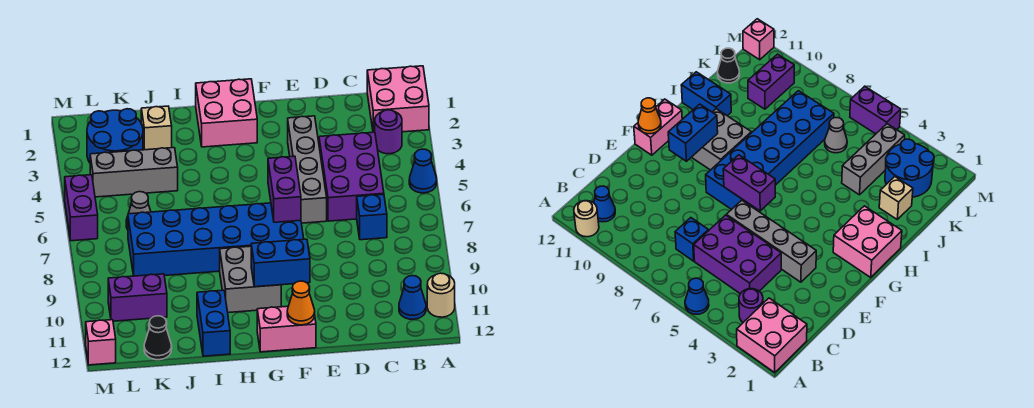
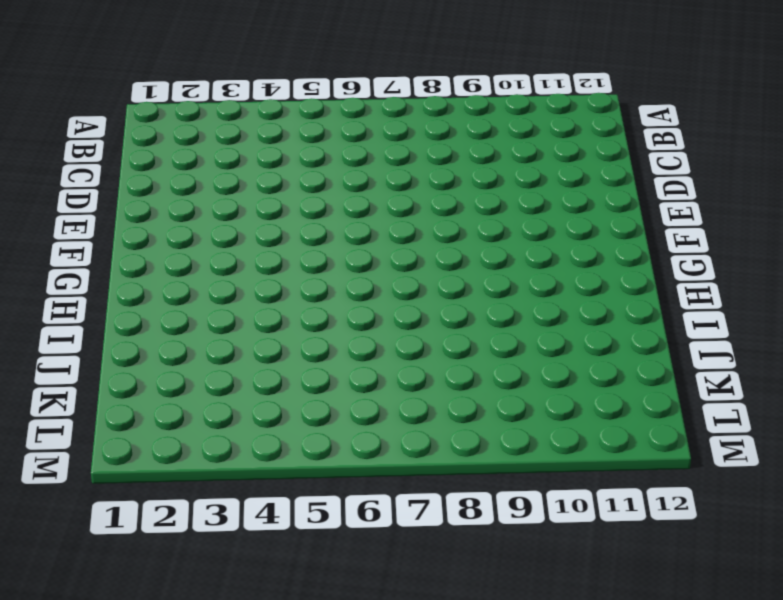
none -> pink 2x2 brick [367,66,429,132]
none -> blue 1x1 cone [409,149,437,193]
none -> tan 1x1 round brick [427,273,455,317]

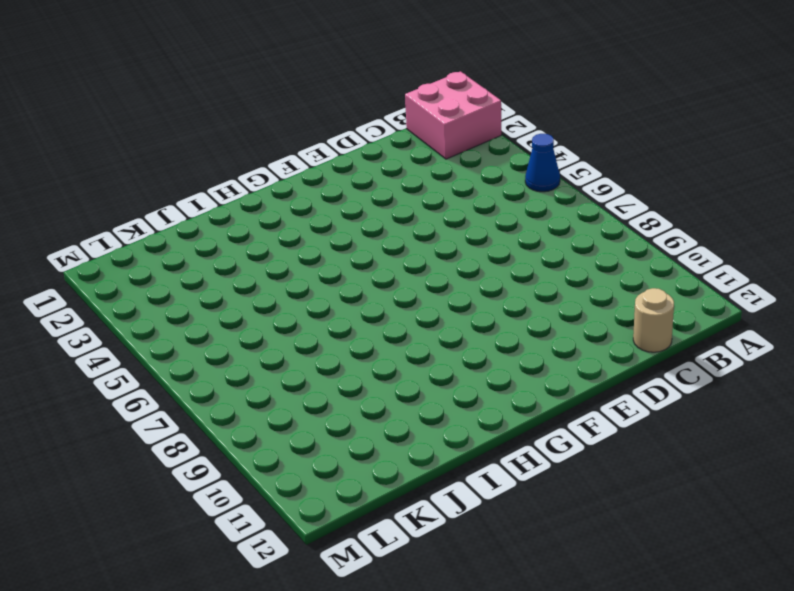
tan 1x1 round brick [633,288,674,352] -> tan 1x1 round brick moved to [427,273,455,317]
none -> purple 1x1 round brick [375,110,402,154]
none -> blue 1x1 cone [399,276,426,319]
none -> purple 2x3 brick [319,132,384,221]

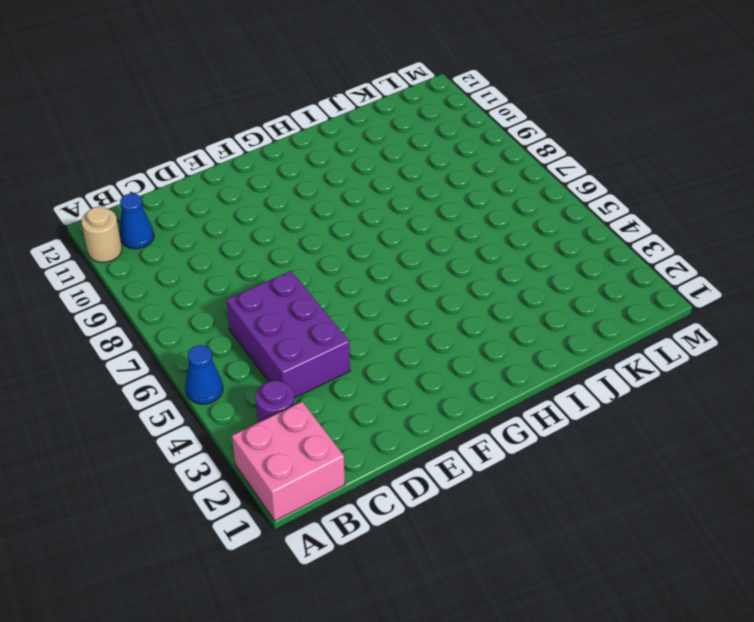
none -> blue 1x1 brick [357,194,387,240]
none -> grey 1x4 brick [288,116,327,223]
none -> blue 2x6 brick [128,203,304,276]

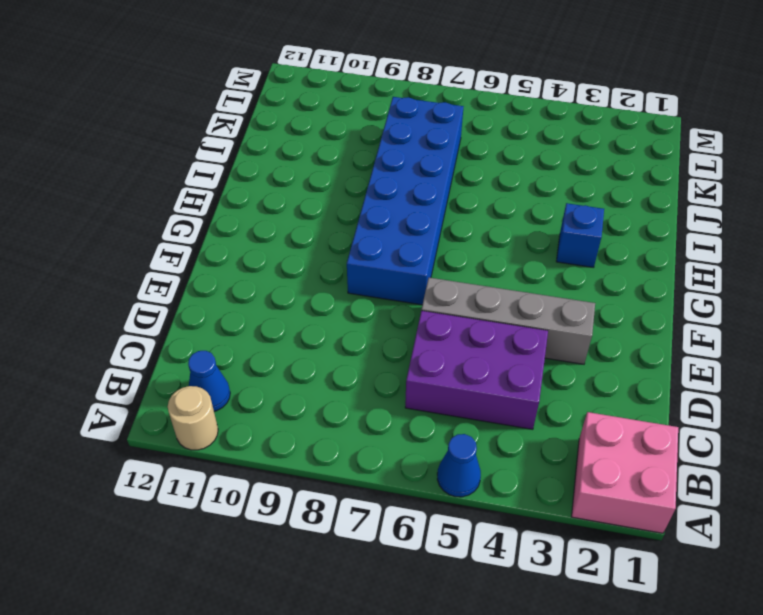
blue 1x1 brick [556,203,604,268] -> blue 1x1 brick moved to [357,194,387,240]
none -> purple 1x1 round brick [375,110,402,154]
none -> pink 1x2 brick [257,306,316,352]
none -> pink 2x2 brick [196,79,257,147]

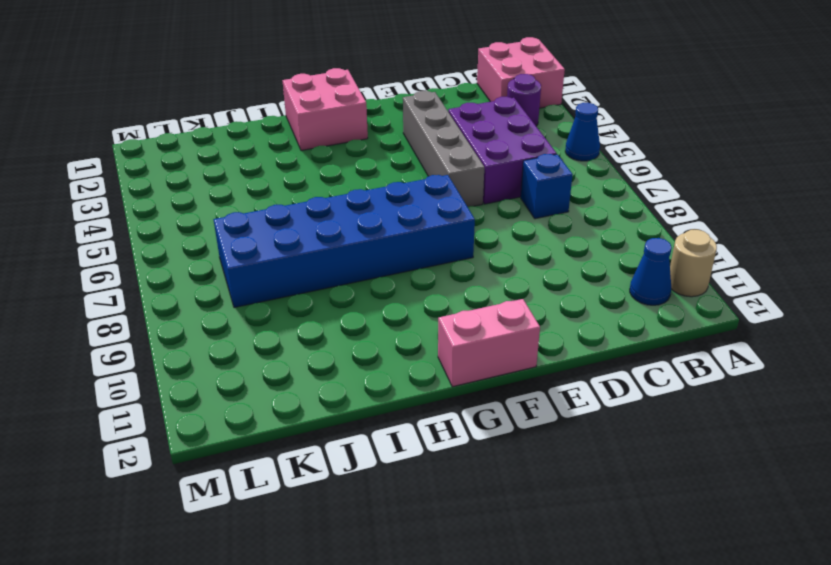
none -> grey 2x2 brick [220,246,281,313]
none -> blue 1x2 brick [197,290,230,356]
none -> tan 1x1 brick [141,106,172,150]

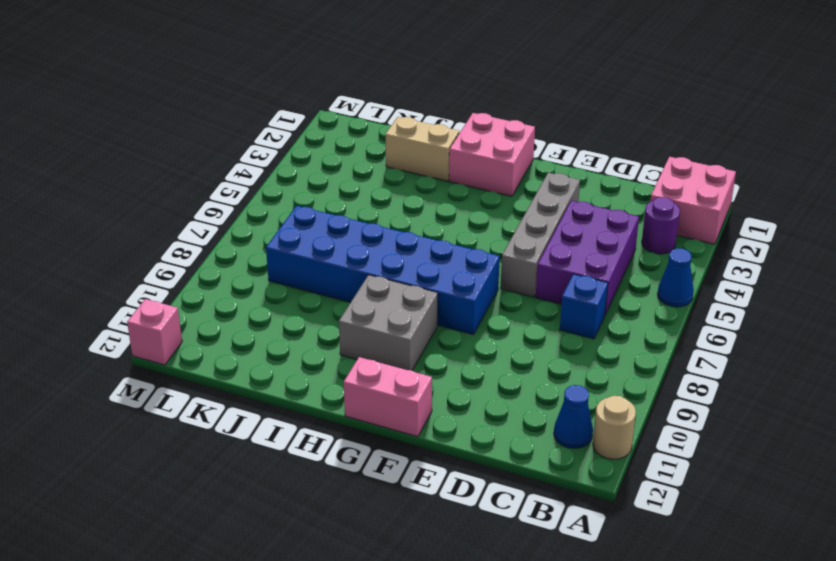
tan 1x2 brick [385,117,459,181] -> tan 1x1 brick [141,106,172,150]
none -> blue 1x2 brick [197,290,230,356]
none -> grey 1x3 brick [90,148,178,197]
none -> blue 2x2 round brick [87,109,143,163]

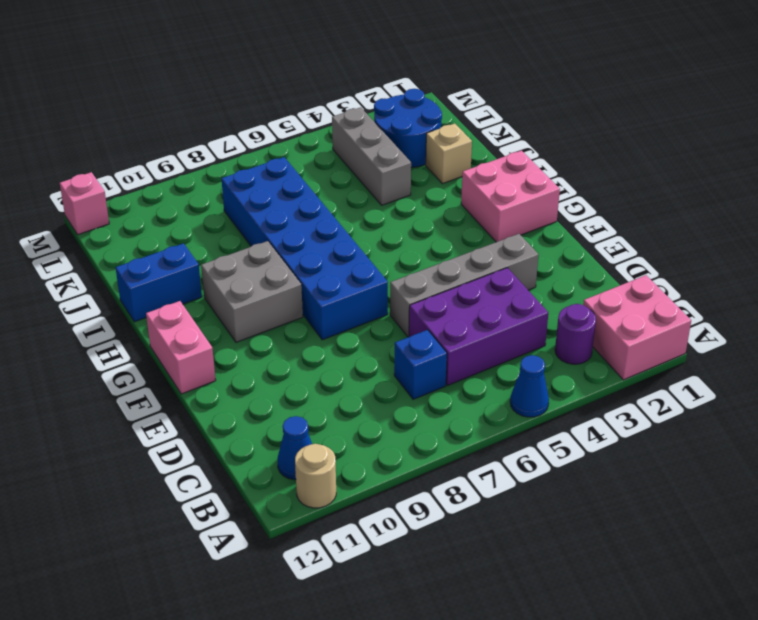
none -> grey 1x1 cone [126,192,151,230]
none -> purple 1x2 brick [108,274,167,321]
none -> black 1x1 cone [144,316,172,360]

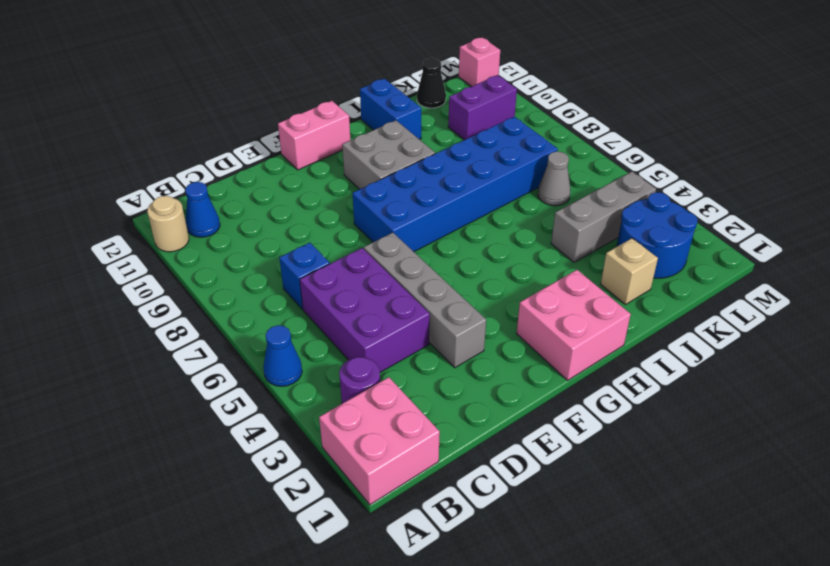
none -> purple 1x2 brick [65,175,98,241]
none -> purple 1x2 brick [268,156,301,222]
none -> blue 1x2 brick [251,239,310,287]

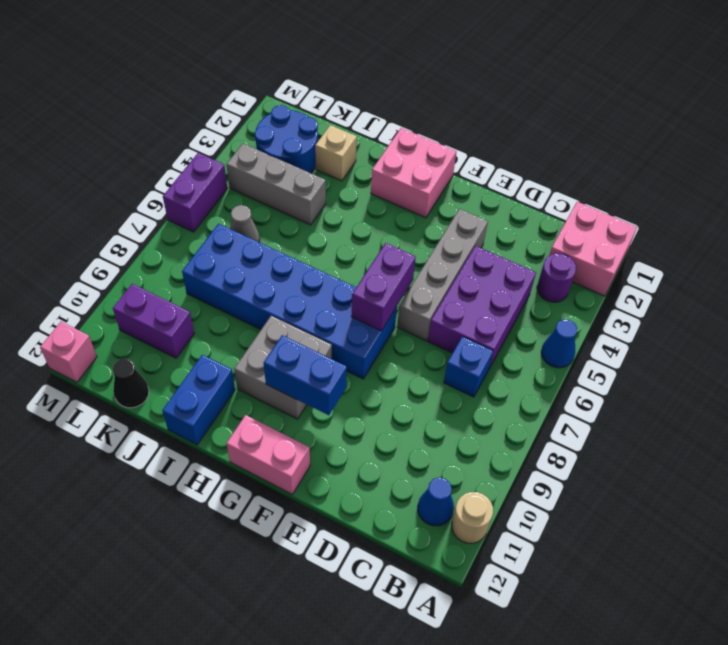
none -> orange 1x1 cone [287,281,315,325]

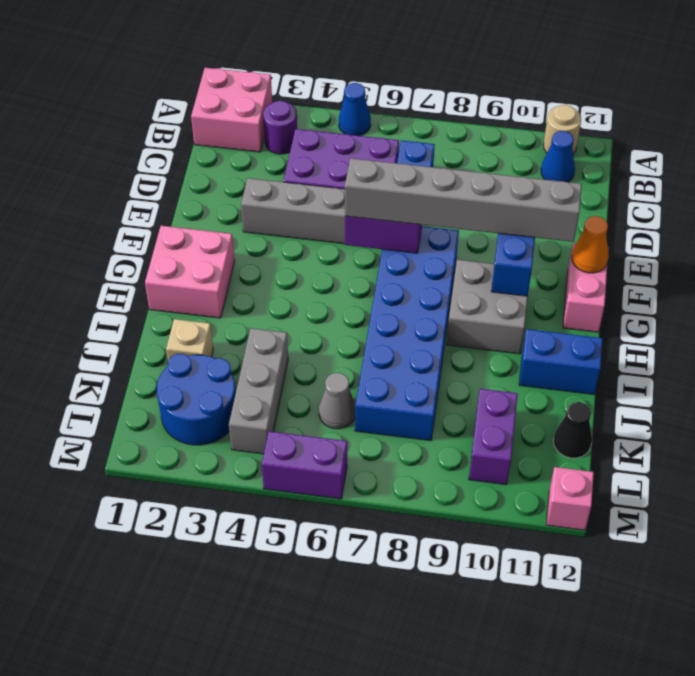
grey 1x6 brick [345,158,582,242] -> none

